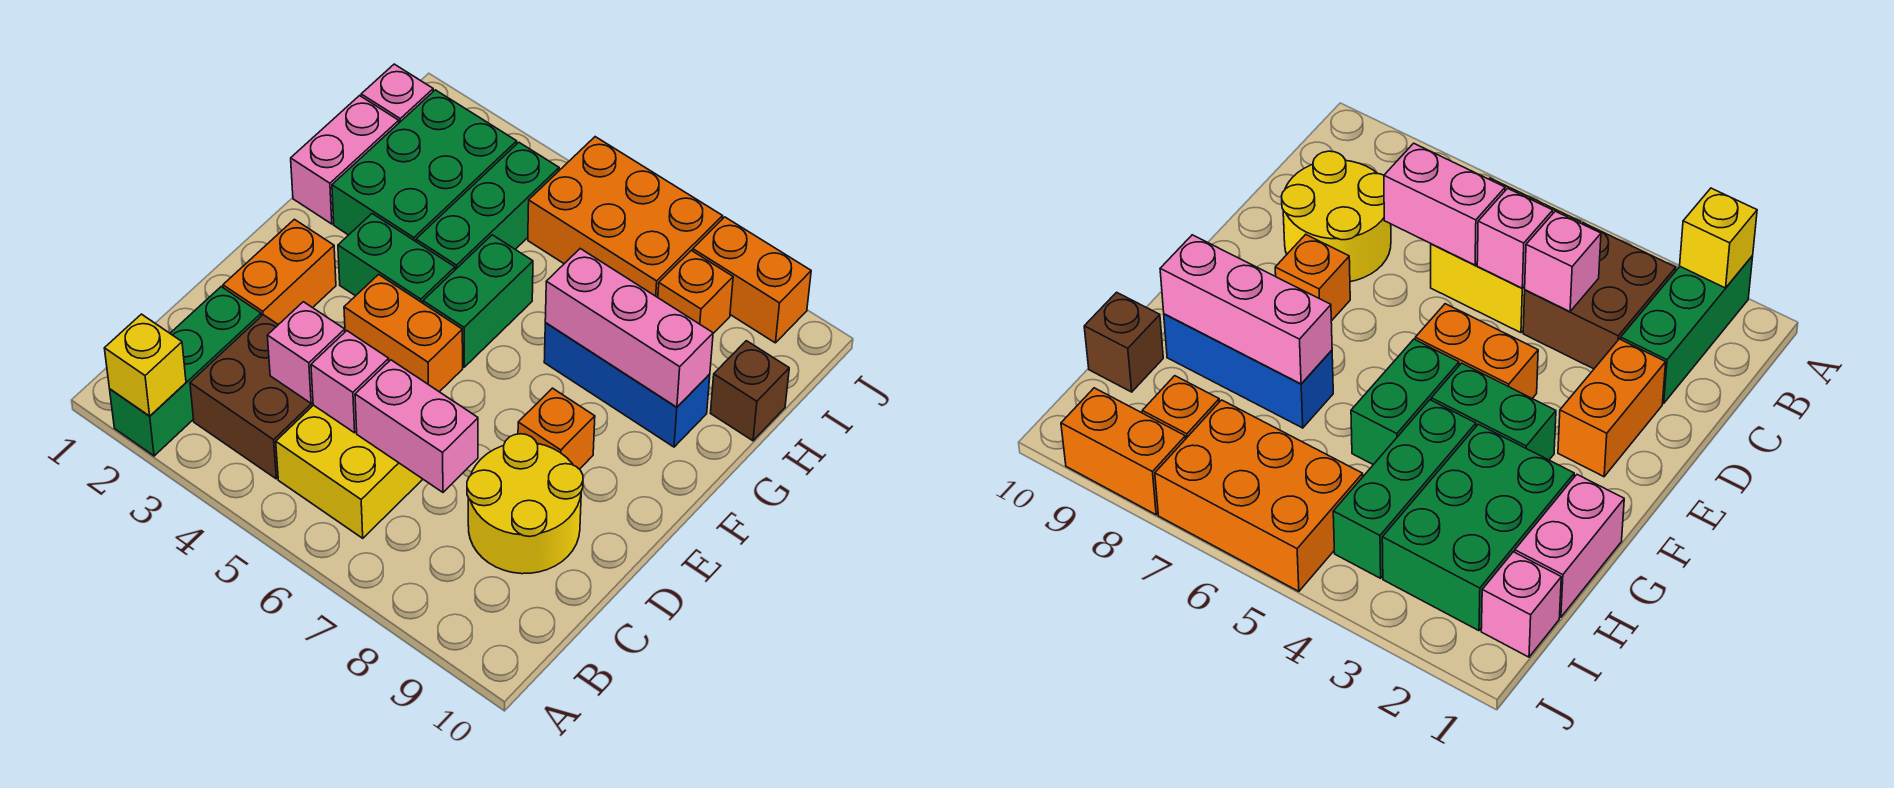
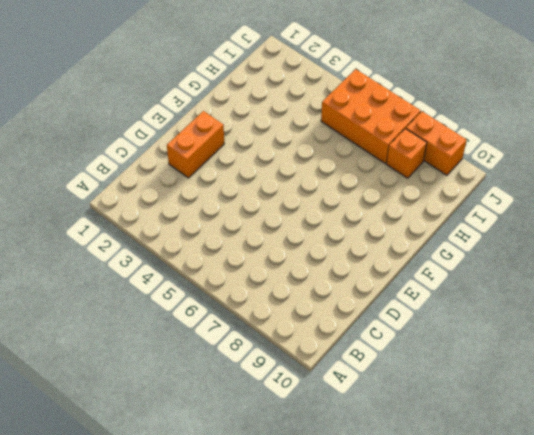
none -> green 1x3 brick [110,287,261,456]
none -> brown 2x2 brick [190,315,313,479]
none -> yellow 2x2 brick [276,405,423,538]

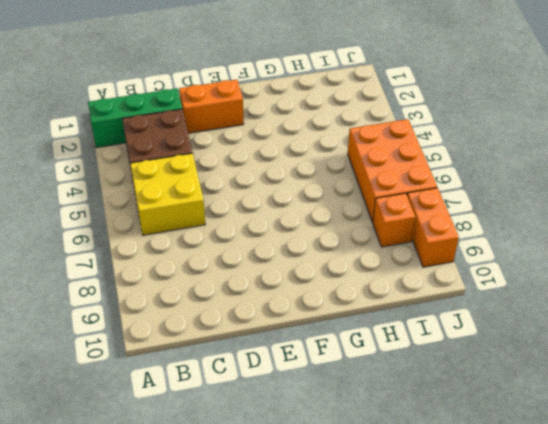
none -> yellow 2x2 round brick [467,434,583,574]
none -> orange 1x2 brick [344,275,463,392]
none -> orange 1x1 brick [518,388,595,469]

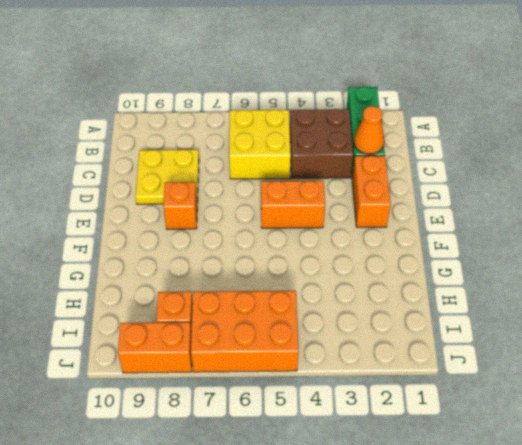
orange 1x1 cone [354,106,384,154] -> none
yellow 2x2 plate [135,150,199,204] -> yellow 2x2 round brick [467,434,583,574]
none -> green 1x2 brick [338,214,455,303]
none -> green 1x2 brick [423,235,533,367]
none -> pink 1x2 brick [291,96,399,224]

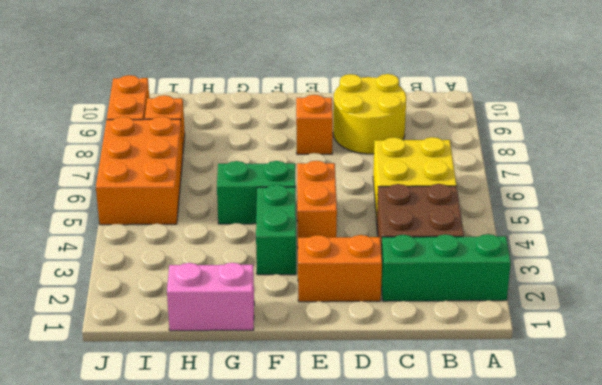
none -> green 2x3 brick [332,90,517,241]
none -> green 1x3 brick [416,142,559,270]
none -> blue 1x3 brick [544,323,710,447]

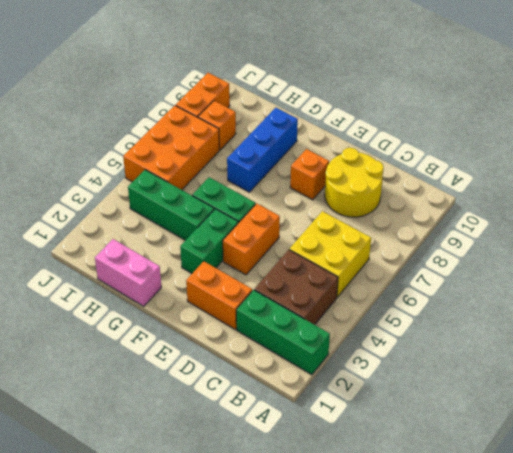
none -> green 2x3 brick [332,90,517,241]
none -> brown 1x1 brick [711,341,789,441]
none -> pink 1x1 brick [361,64,433,123]

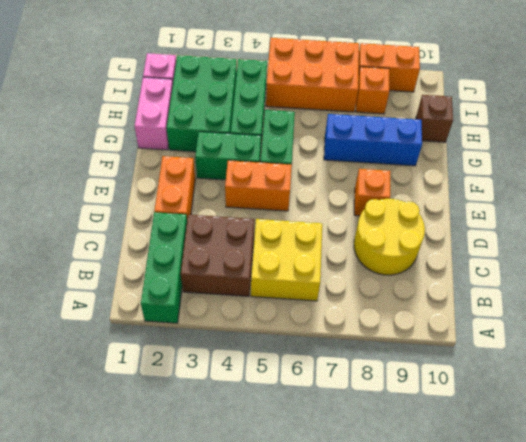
none -> yellow 1x1 brick [104,314,186,416]
none -> pink 1x1 brick [267,302,345,403]
none -> pink 1x1 brick [311,331,389,433]

